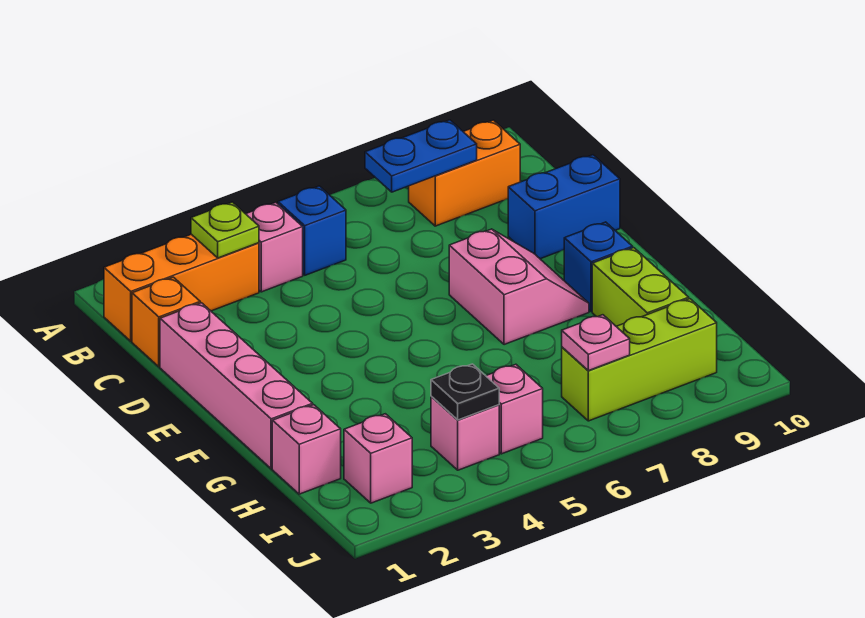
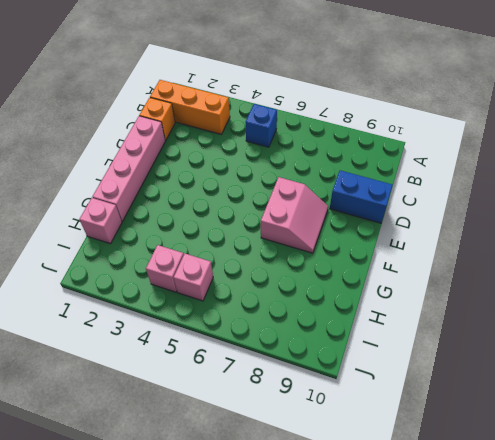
none -> pink 1x1 brick [246,202,303,292]
none -> orange 1x2 brick [409,120,520,226]
none -> blue 1x1 brick [564,222,633,312]

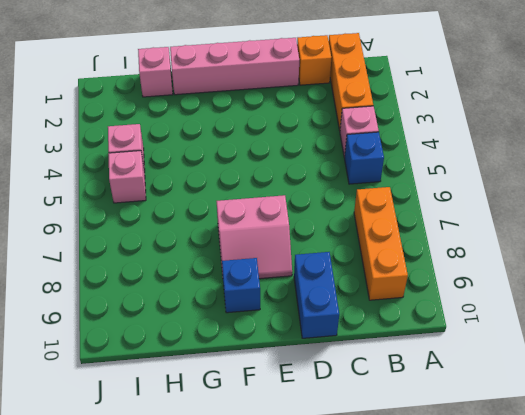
orange 1x3 brick [354,187,408,300] -> orange 1x2 brick [409,120,520,226]
none -> lime 1x2 brick [592,248,689,326]
none -> pink 1x1 brick [344,414,412,503]
none -> lime 1x3 brick [562,299,717,421]

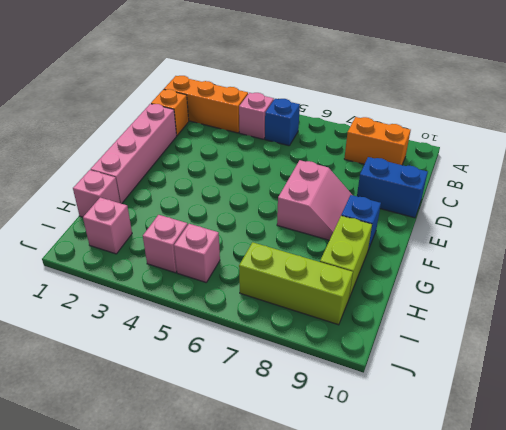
none -> lime 1x1 plate [191,202,259,258]
none -> blue 1x2 plate [365,120,477,192]
none -> black 1x1 plate [431,364,499,420]

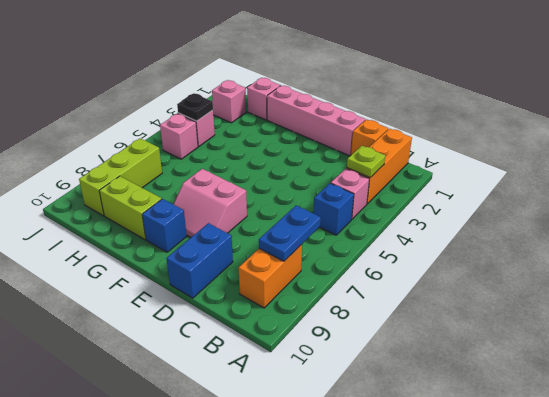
none -> pink 1x1 plate [562,315,630,371]

